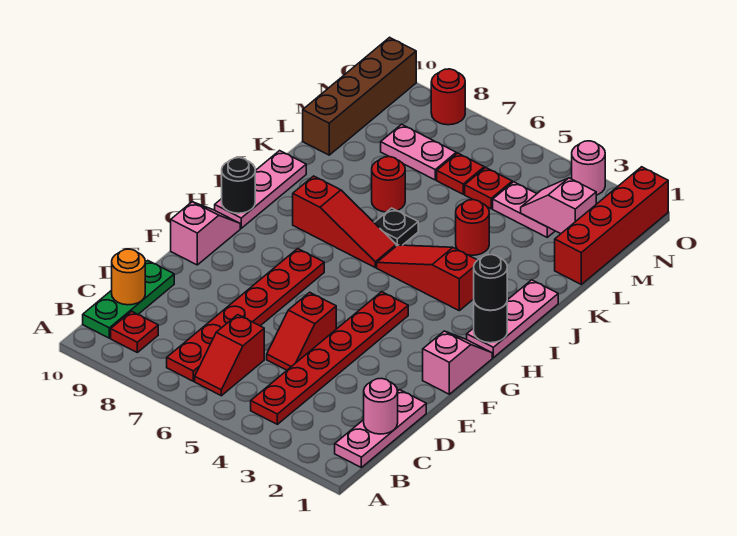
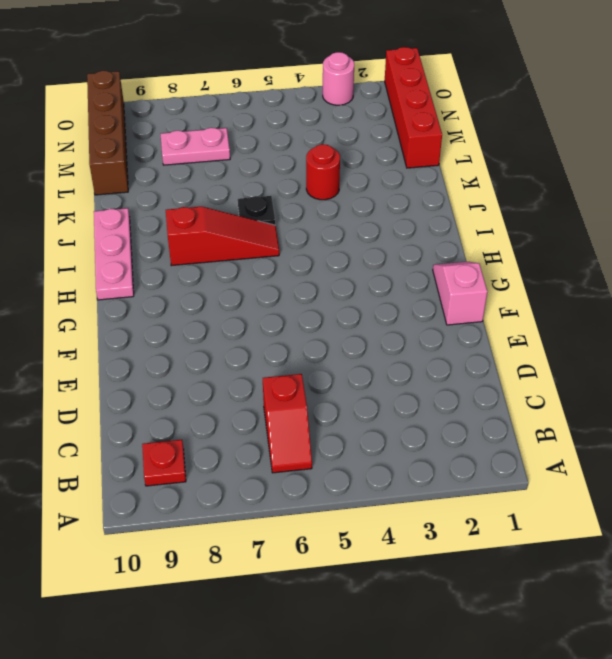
none -> pink 1x3 plate [335,390,426,467]
none -> red 1x6 plate [251,292,408,424]
none -> red 1x6 plate [167,249,324,381]
none -> green 1x3 plate [83,260,174,338]

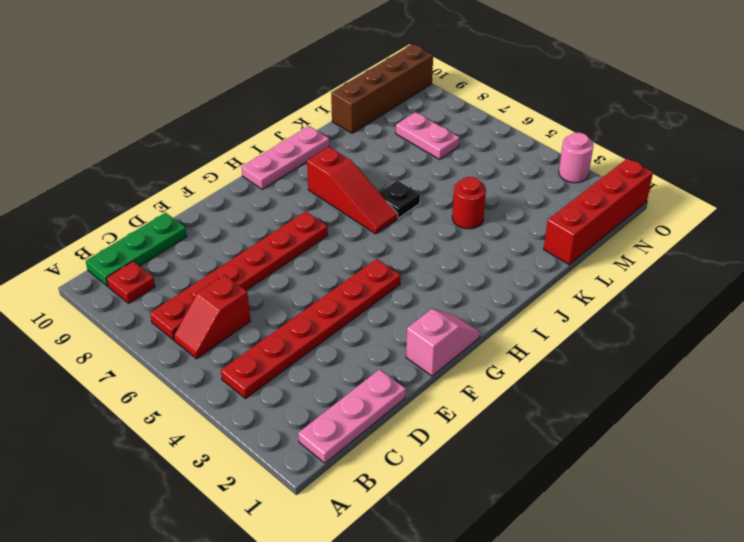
none -> red 1x2 slope [267,292,336,370]
none -> pink 1x2 slope [171,202,240,265]
none -> pink 1x3 plate [467,280,558,358]
none -> red 1x3 slope [377,245,477,311]

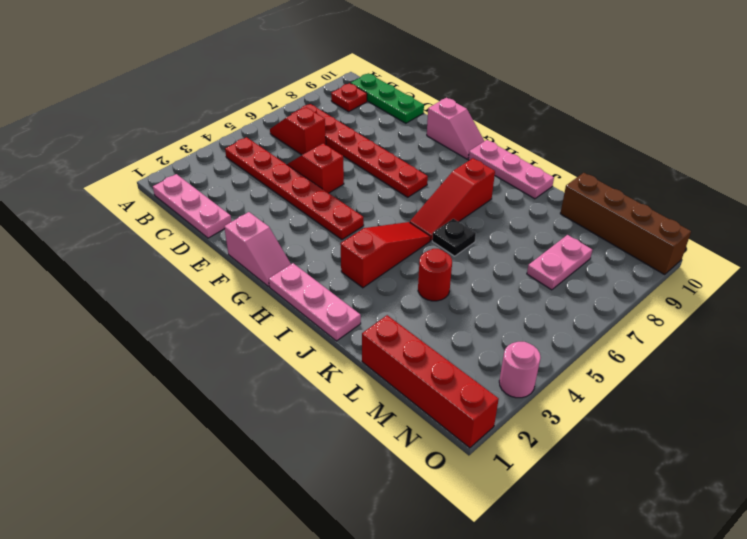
none -> red 1x1 round brick [372,157,405,212]
none -> pink 1x2 plate [493,182,555,237]
none -> red 1x1 plate [465,167,512,209]
none -> red 1x1 plate [437,153,484,194]

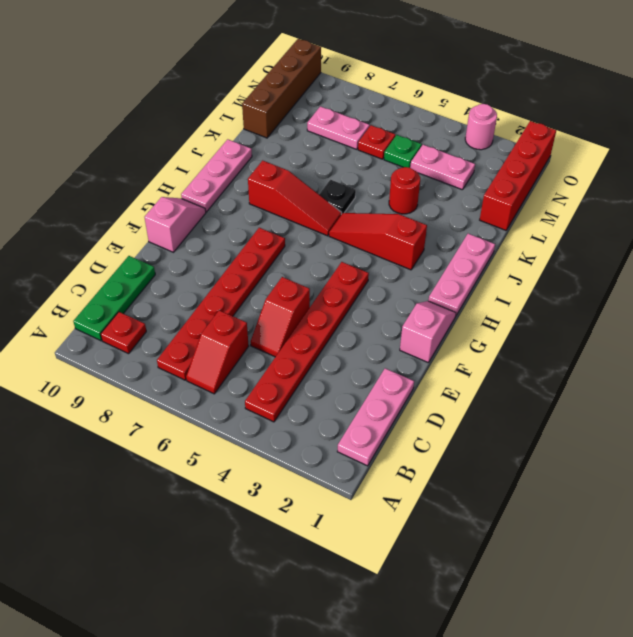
green 1x1 plate [384,135,422,168] -> red 1x1 plate [465,167,512,209]
none -> red 1x1 round brick [372,157,405,212]
none -> red 1x1 round brick [431,69,465,125]
none -> pink 1x1 round brick [364,379,398,434]
none -> orange 1x1 round brick [112,249,145,305]

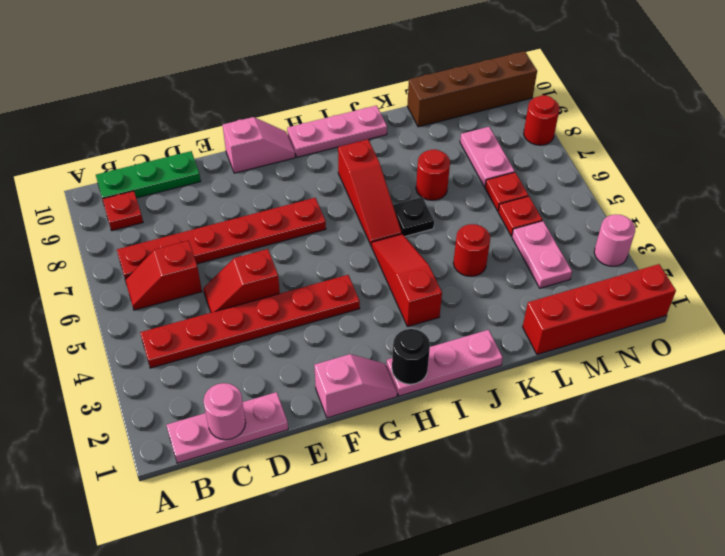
none -> orange 1x1 round brick [112,249,145,305]
none -> black 1x1 round brick [222,158,255,213]
none -> pink 1x2 slope [521,178,596,234]
none -> black 1x1 round brick [474,255,507,310]

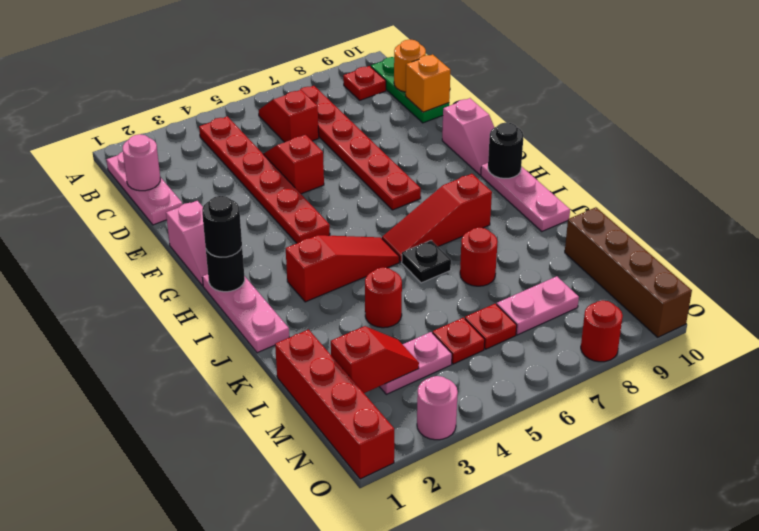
orange 1x1 brick [406,55,450,112] -> none
red 1x2 slope [331,326,419,393] -> pink 1x2 slope [521,178,596,234]

